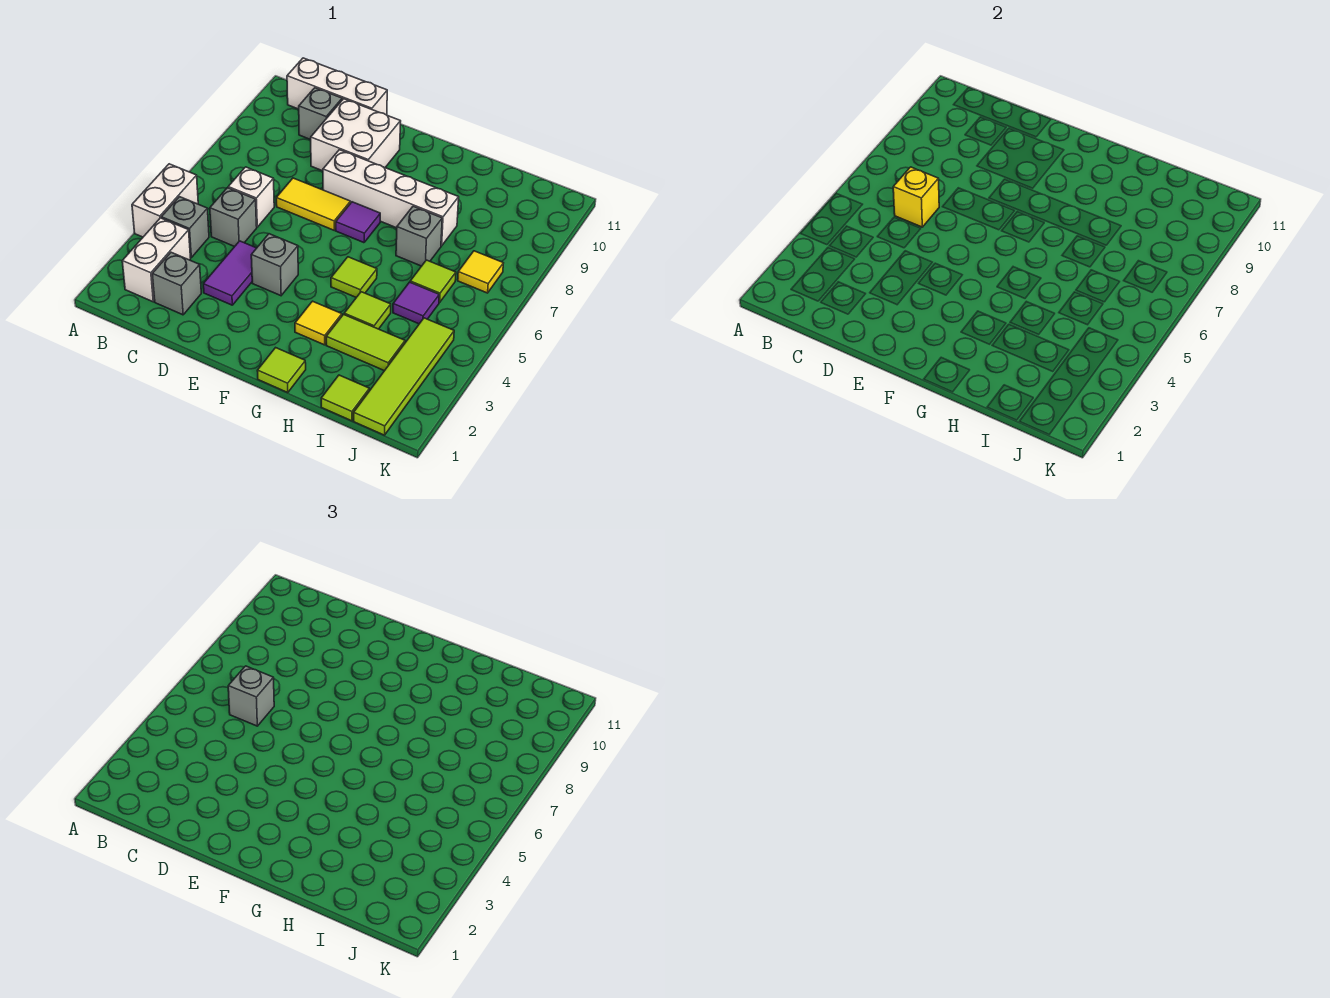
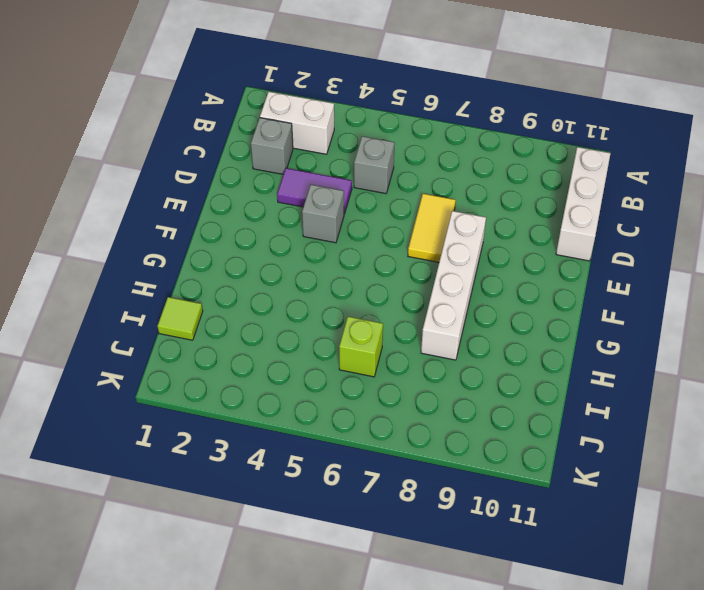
lime 1x1 brick [339,317,383,377] -> lime 1x1 tile [410,260,456,303]
none -> white 1x2 brick [132,164,198,237]
none -> grey 1x1 brick [161,197,209,257]
none -> white 1x1 brick [228,167,274,227]

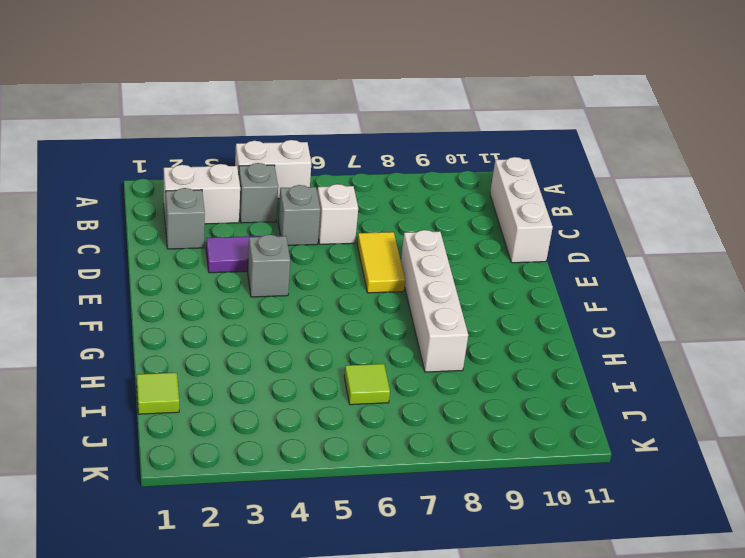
none -> grey 1x1 brick [299,88,342,140]
none -> white 2x2 brick [311,99,401,171]
none -> purple 1x1 tile [336,202,380,243]

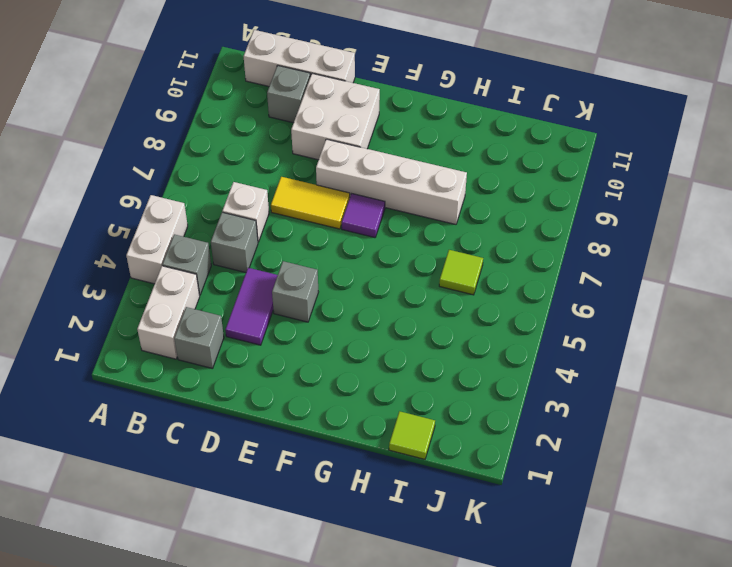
none -> lime 1x1 tile [257,348,306,392]
none -> yellow 1x1 tile [295,301,342,345]
none -> lime 1x1 tile [331,257,377,297]

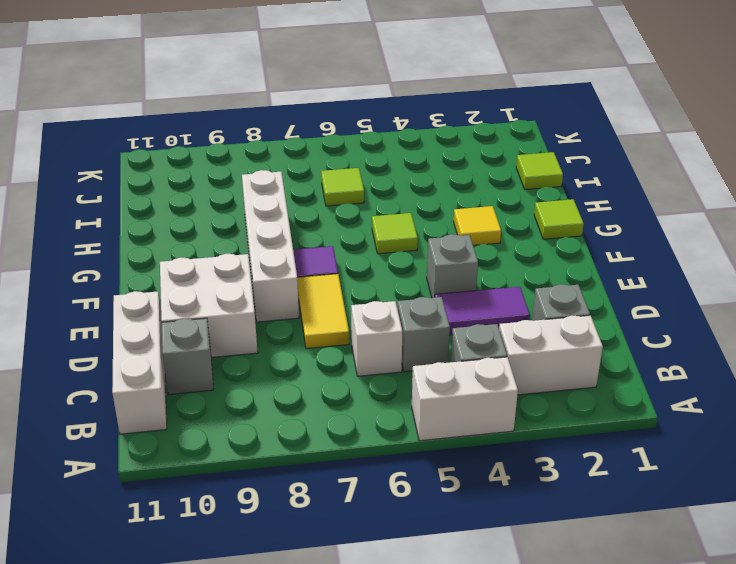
none -> lime 1x2 tile [326,314,405,371]
none -> lime 1x1 tile [344,292,391,329]
none -> grey 1x1 brick [396,206,442,266]

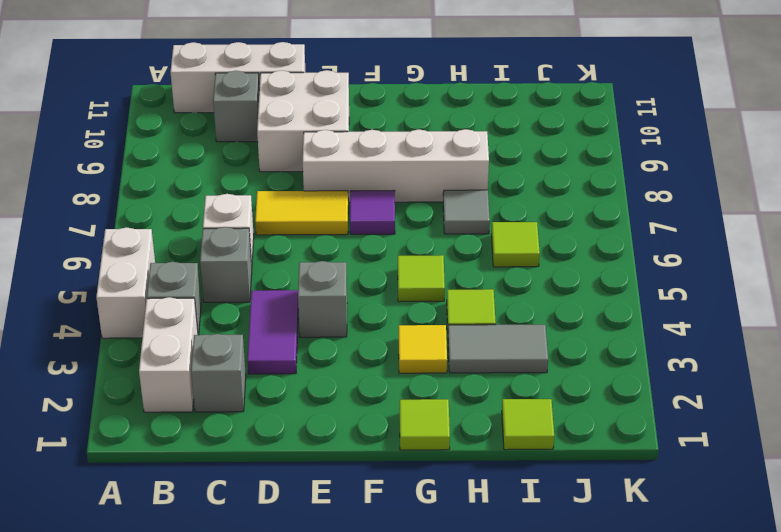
grey 1x2 tile [448,325,548,373] -> lime 1x2 tile [326,314,405,371]
grey 1x1 tile [443,190,490,234] -> grey 1x1 brick [396,206,442,266]
none -> purple 1x1 tile [393,282,439,324]
none -> lime 1x4 tile [353,318,454,435]
none -> yellow 1x1 tile [458,251,503,293]

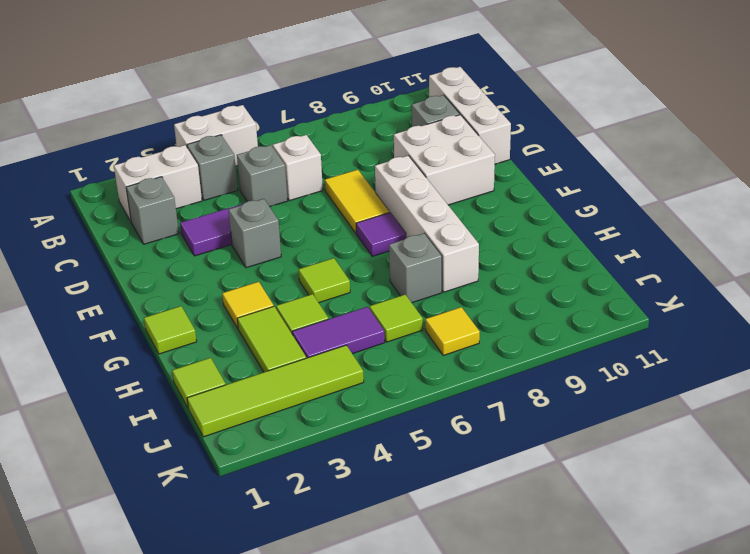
purple 1x2 tile [292,307,385,358] -> purple 1x1 tile [393,282,439,324]
none -> yellow 1x1 brick [893,167,939,227]
none -> grey 1x1 brick [228,666,274,726]

